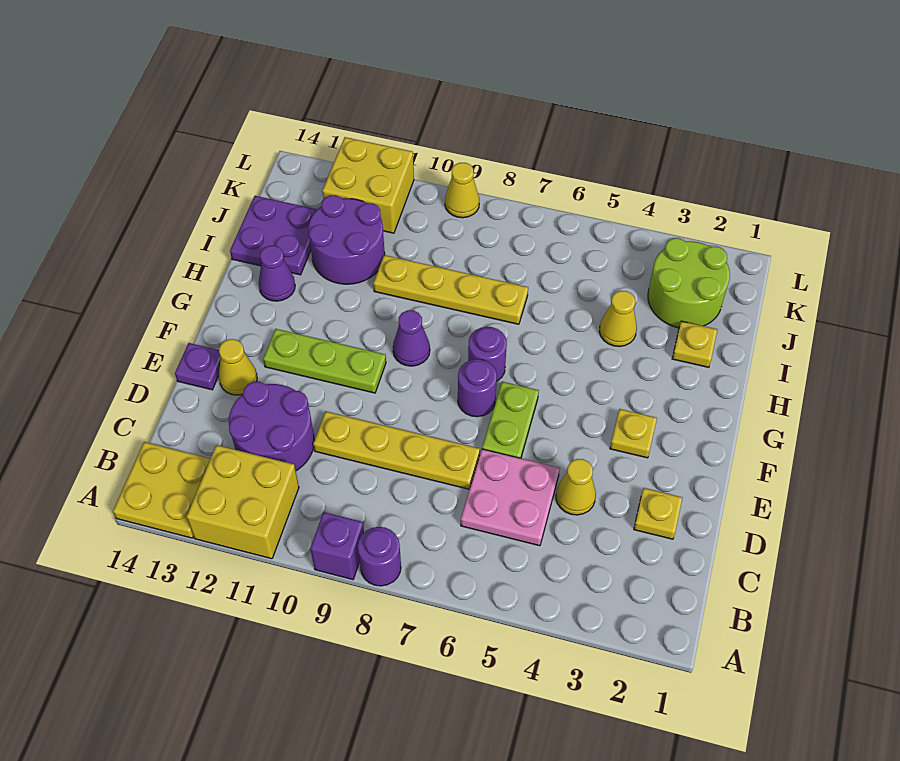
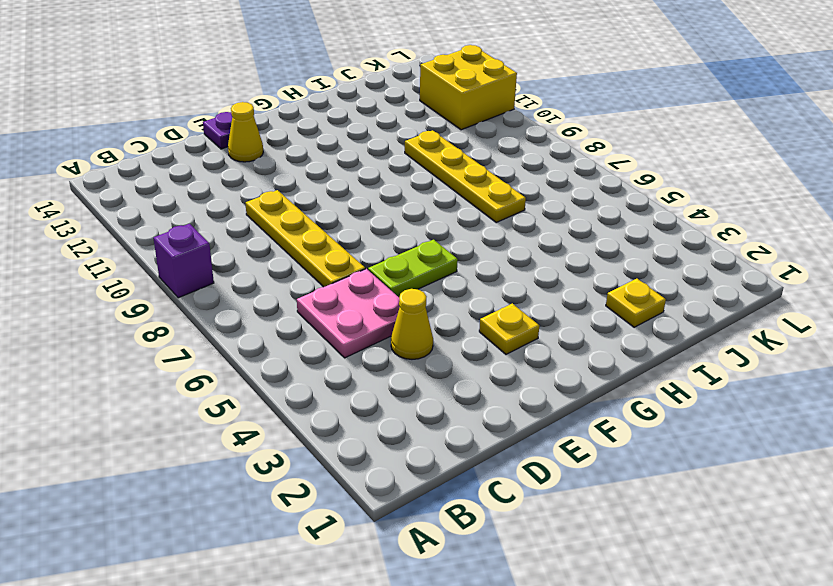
none -> purple 1x1 round brick [358,527,401,586]
none -> yellow 2x2 brick [186,445,299,559]
none -> yellow 2x2 plate [113,442,210,538]

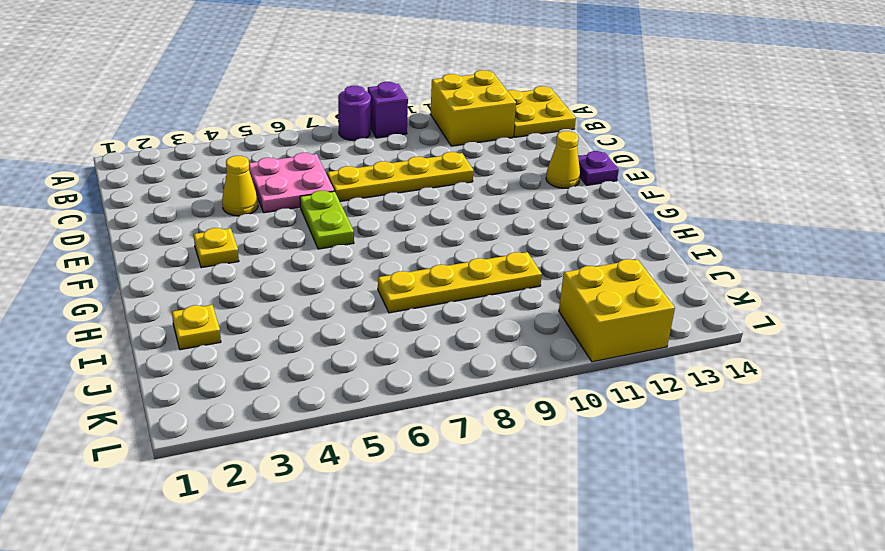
none -> purple 2x2 round brick [229,382,314,471]
none -> yellow 1x1 plate [634,488,682,539]
none -> purple 1x1 round brick [458,359,497,417]

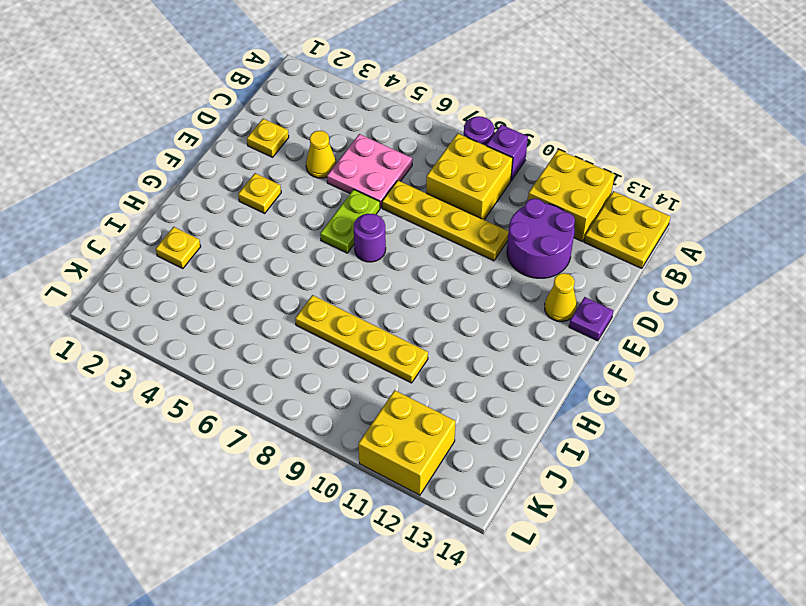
yellow 2x2 brick [426,133,513,220] -> none
none -> lime 1x3 plate [263,329,386,393]
none -> purple 1x1 round brick [468,327,507,381]
none -> purple 1x1 cone [393,310,430,366]

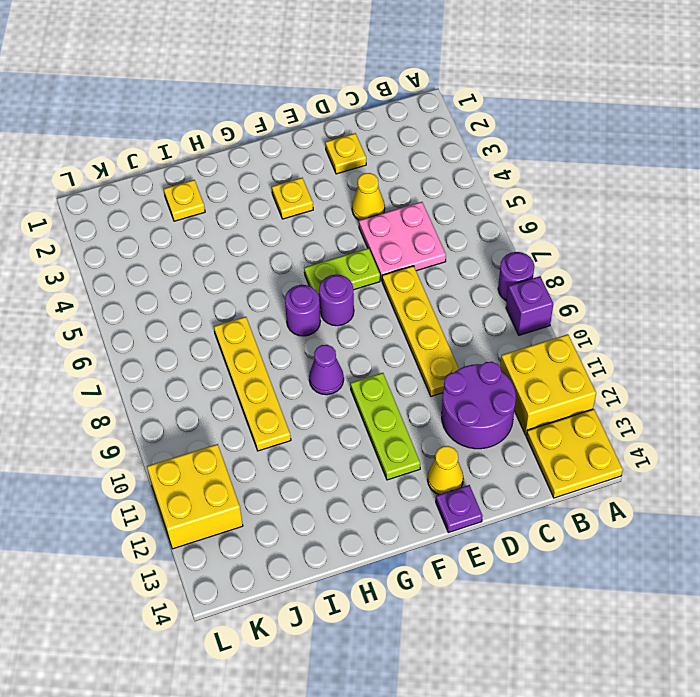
none -> purple 1x1 cone [259,246,295,301]
none -> yellow 1x1 cone [599,291,637,347]
none -> purple 2x2 round brick [308,195,385,284]

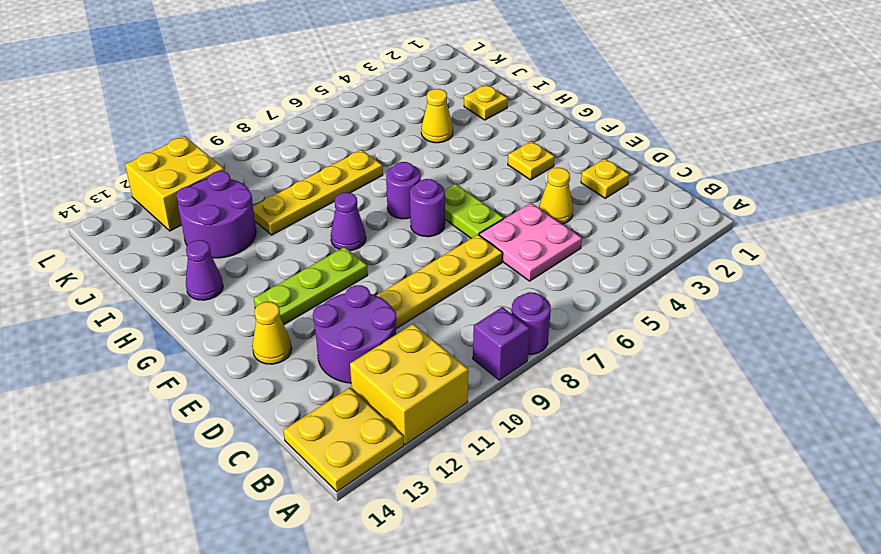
none -> purple 1x1 plate [175,343,221,390]
none -> purple 2x2 plate [230,196,318,275]
none -> lime 2x2 round brick [648,238,730,328]

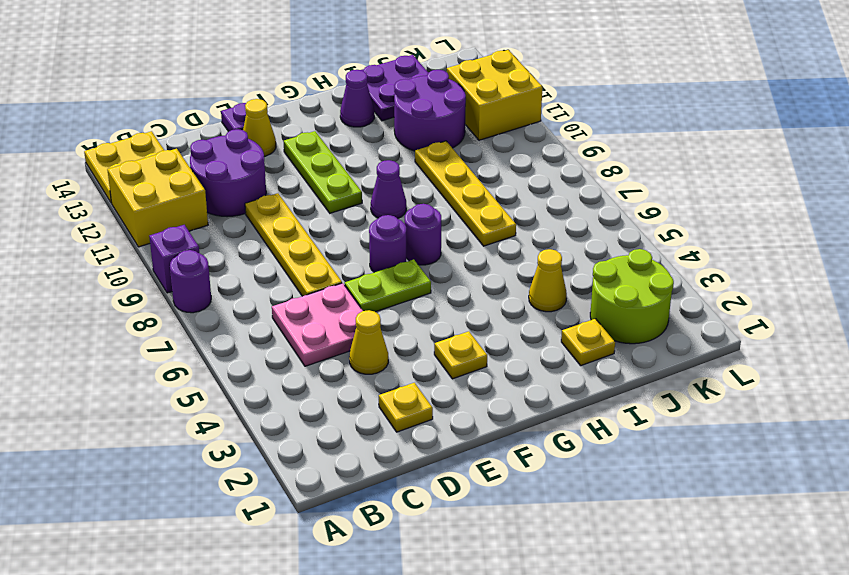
none -> yellow 1x1 cone [445,163,479,218]

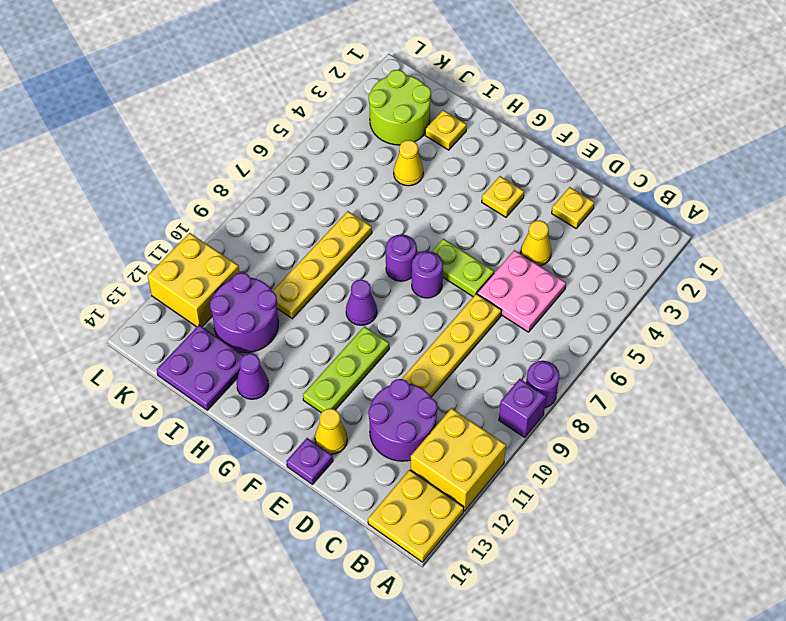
none -> yellow 1x1 cone [445,163,479,218]

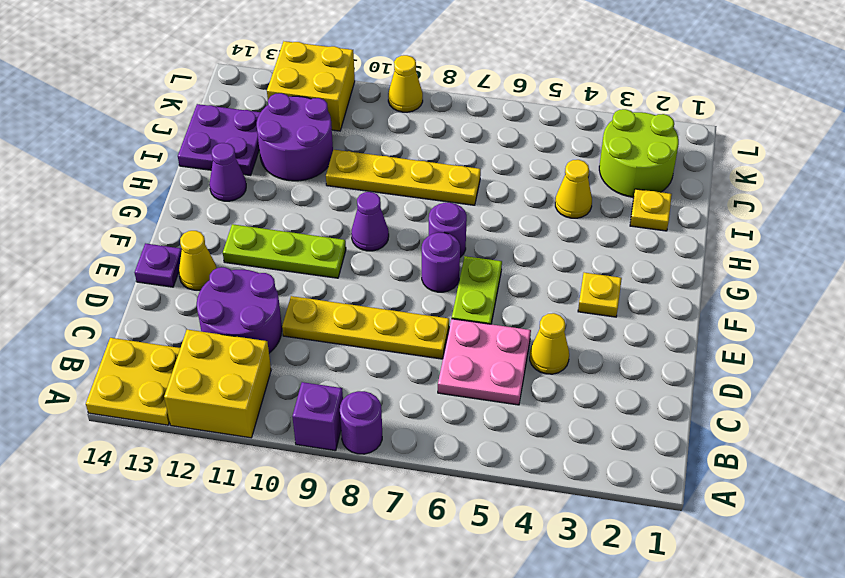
none -> yellow 1x1 plate [634,488,682,539]

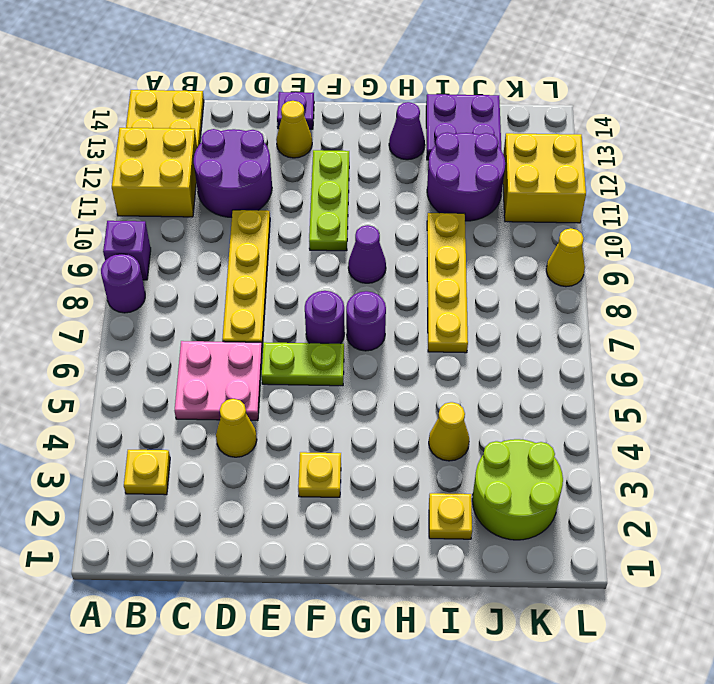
yellow 1x1 plate [124,450,170,495] -> yellow 1x1 plate moved to [634,488,682,539]

